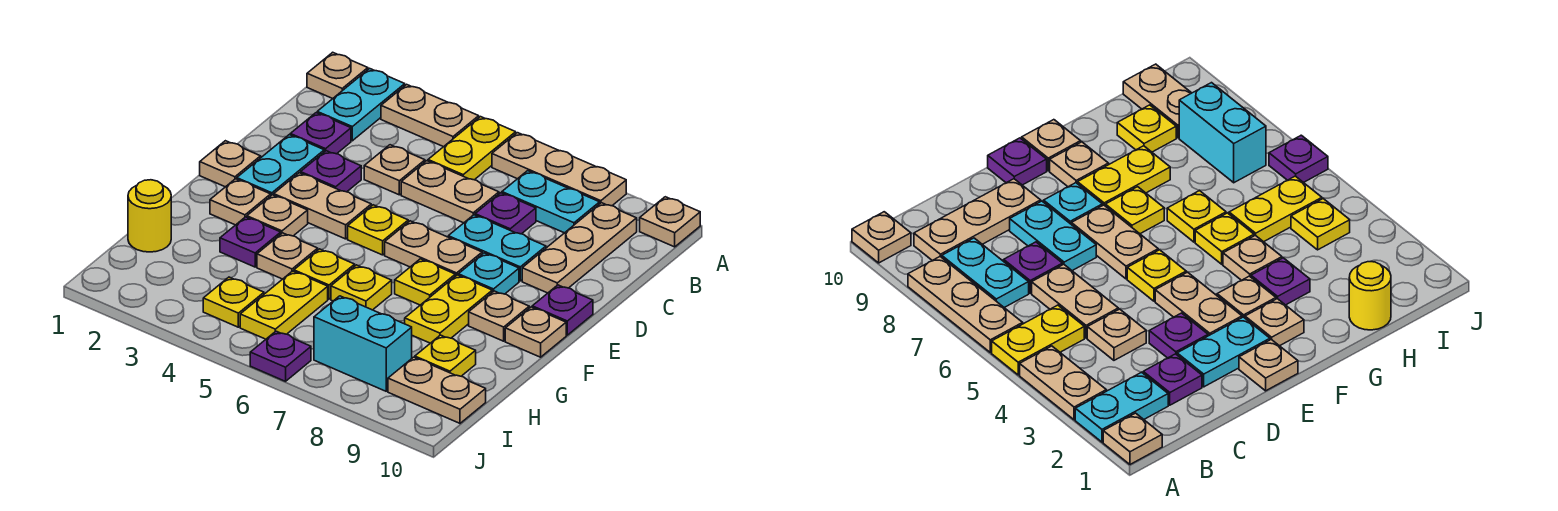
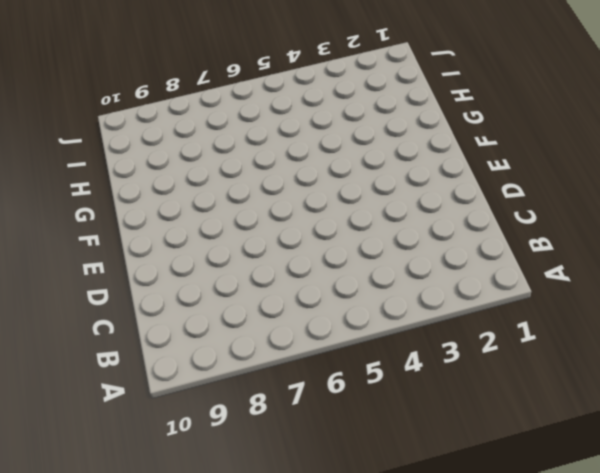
none -> tan 1x1 plate [307,52,368,99]
none -> cyan 1x2 plate [317,68,405,141]
none -> tan 1x2 plate [381,84,479,147]
none -> yellow 1x2 plate [428,117,516,180]

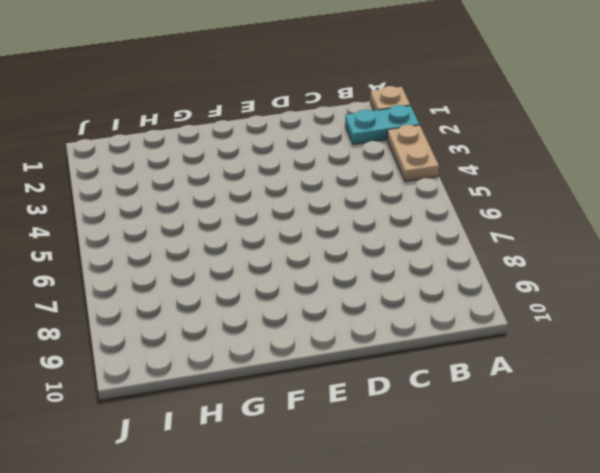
none -> yellow 1x2 plate [428,117,516,180]
none -> tan 1x3 plate [492,133,626,206]
none -> tan 1x1 plate [640,197,700,247]
none -> cyan 1x2 plate [502,171,600,233]

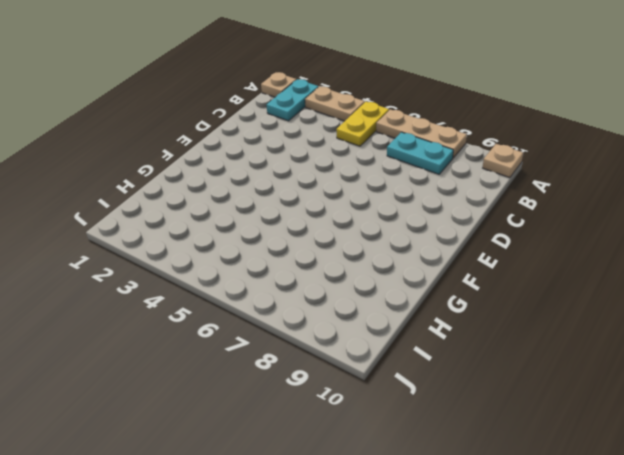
none -> tan 1x3 plate [522,203,637,293]
none -> purple 1x1 plate [290,113,351,154]
none -> tan 1x1 plate [364,145,425,195]
none -> tan 1x2 plate [401,161,499,223]

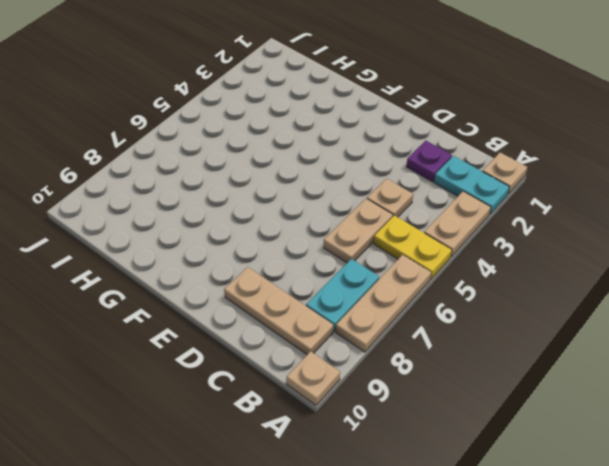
none -> purple 1x1 plate [475,193,536,234]
none -> cyan 1x2 plate [237,135,324,195]
none -> purple 1x1 plate [301,151,361,192]
none -> cyan 1x2 plate [448,215,546,281]

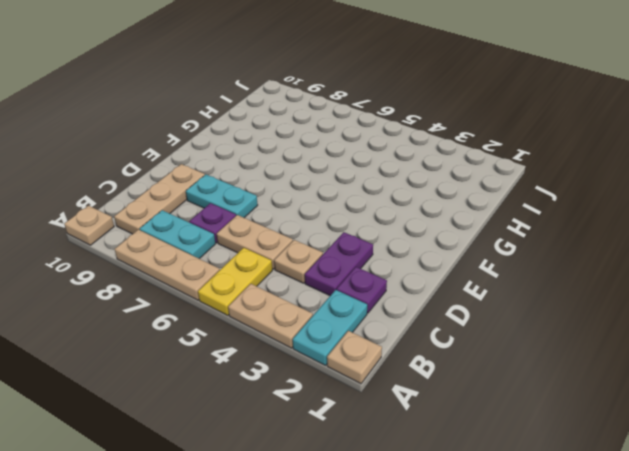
purple 1x2 plate [305,232,373,296] -> purple 1x1 plate [301,151,361,192]
none -> cyan 1x2 plate [237,135,324,195]
none -> tan 1x1 plate [200,141,261,187]
none -> tan 1x2 plate [274,173,371,239]
none -> yellow 1x1 plate [348,205,408,255]

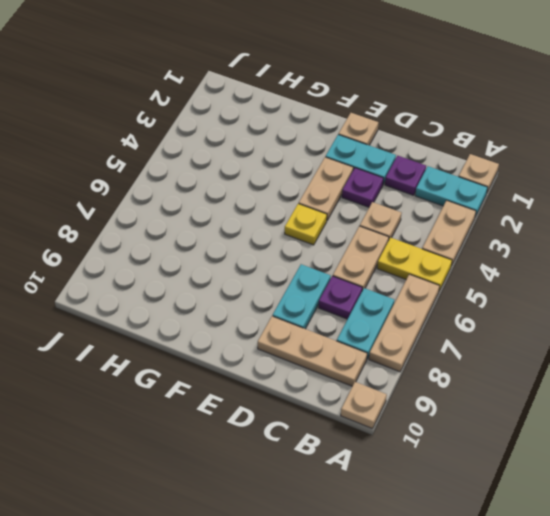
none -> tan 1x2 plate [385,221,482,276]
none -> cyan 1x1 plate [458,253,519,294]
none -> purple 1x1 plate [532,285,593,335]
none -> tan 1x1 plate [210,179,271,225]

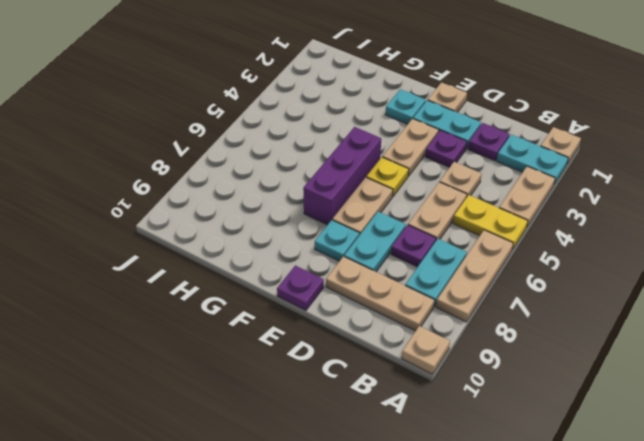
cyan 1x1 plate [385,89,426,124] -> tan 1x1 plate [210,179,271,225]
purple 1x3 brick [303,127,381,225] -> yellow 1x1 plate [395,259,455,305]
none -> tan 1x1 plate [247,195,308,236]
none -> yellow 1x2 plate [405,275,492,343]
none -> tan 1x1 plate [469,291,529,341]
none -> tan 1x1 plate [505,307,566,357]

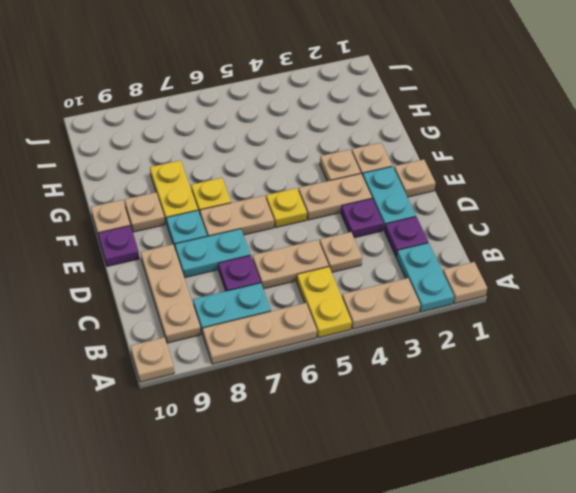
none -> purple 1x1 plate [220,217,281,267]
none -> tan 1x1 plate [257,233,318,279]
none -> yellow 1x1 plate [294,249,355,299]
none -> yellow 1x1 plate [331,265,392,310]

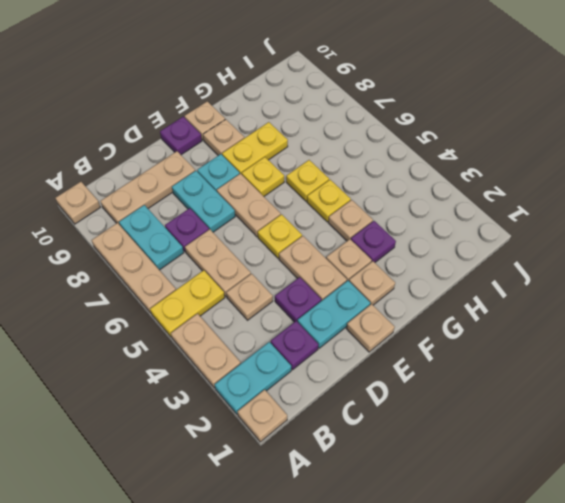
none -> yellow 1x1 round brick [128,180,171,252]
none -> yellow 1x2 plate [240,271,328,339]
none -> yellow 1x1 plate [415,335,476,376]
none -> yellow 1x1 plate [203,277,264,327]

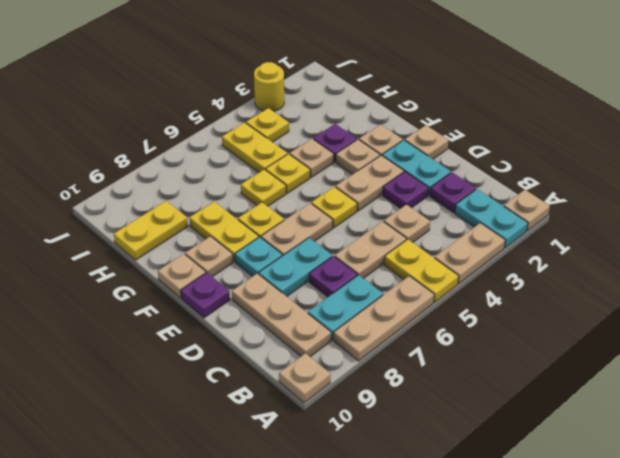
yellow 1x2 plate [114,201,188,260] -> yellow 1x1 plate [415,335,476,376]
yellow 1x1 round brick [254,62,284,111] -> yellow 1x1 round brick moved to [128,180,171,252]
none -> cyan 1x2 brick [314,296,412,391]
none -> tan 1x2 plate [388,357,486,423]
none -> purple 1x1 plate [250,331,311,381]

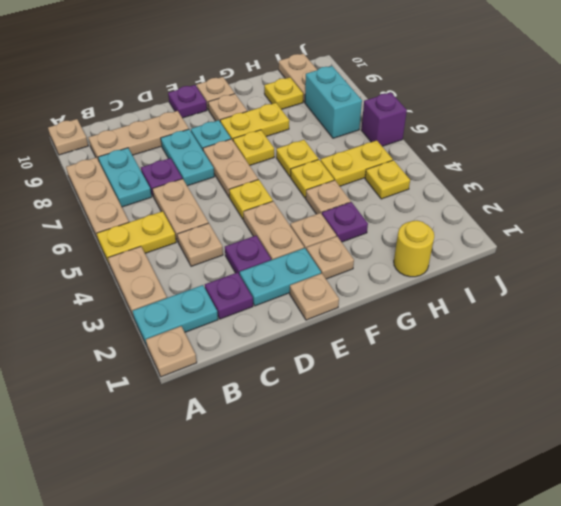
purple 1x1 brick [361,92,407,146] -> purple 1x1 plate [250,331,311,381]

